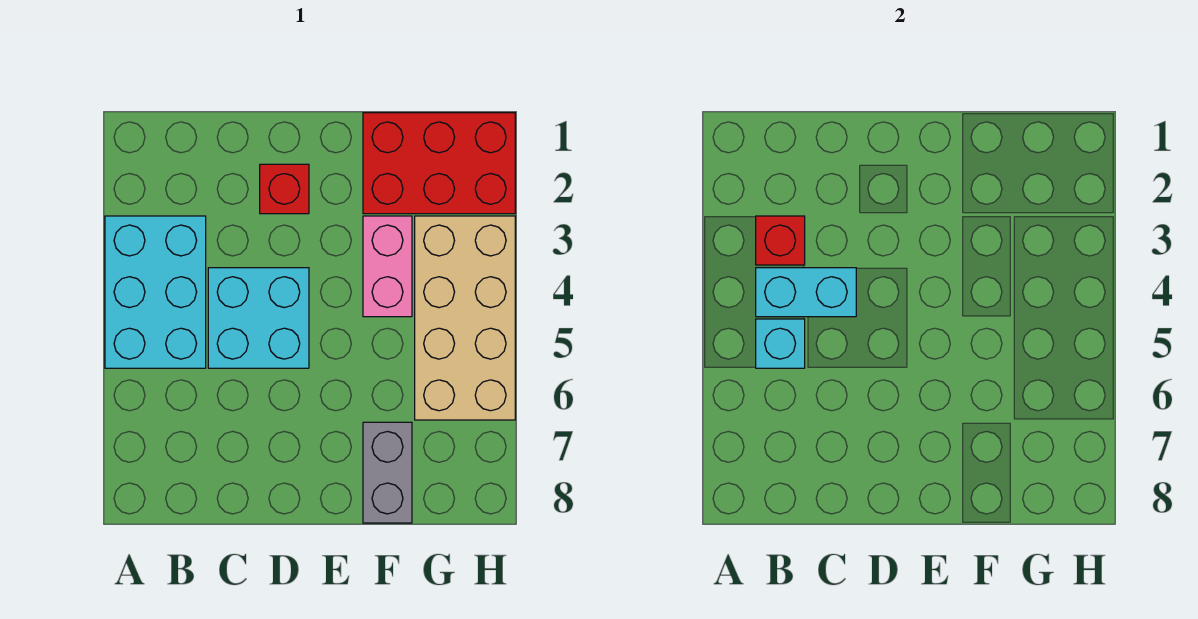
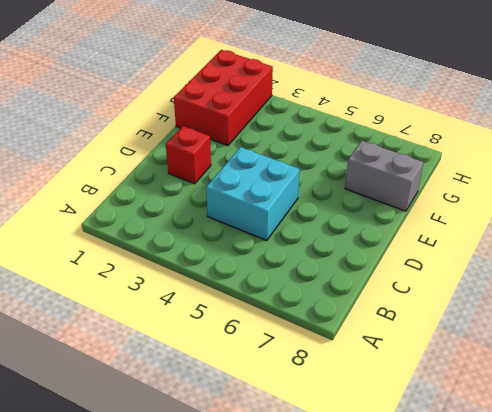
none -> cyan 2x3 brick [105,216,206,368]
none -> pink 1x2 brick [363,216,412,317]

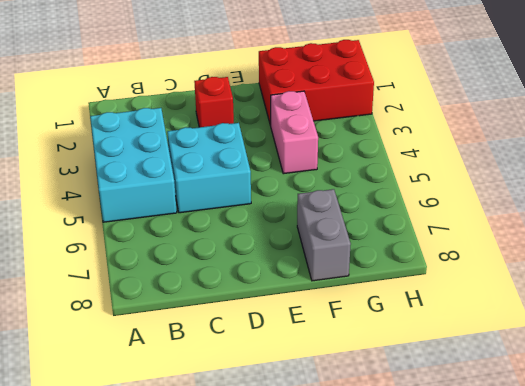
none -> tan 2x4 brick [415,216,515,420]
none -> red 1x1 brick [756,216,805,265]

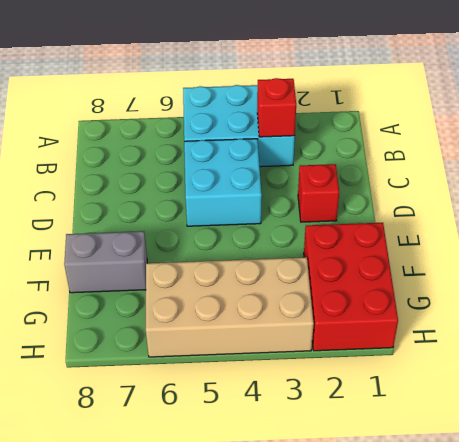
none -> pink 1x2 brick [363,216,412,317]
none -> cyan 1x2 brick [756,268,856,317]

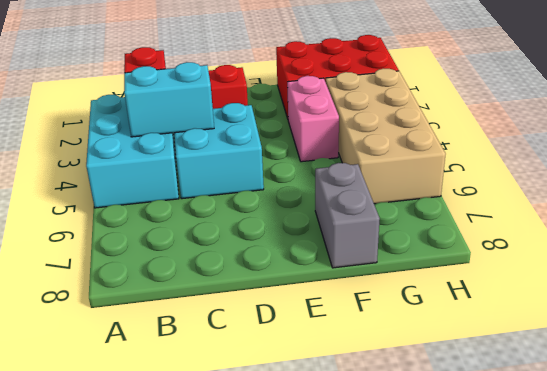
none -> cyan 1x1 brick [756,319,805,368]

